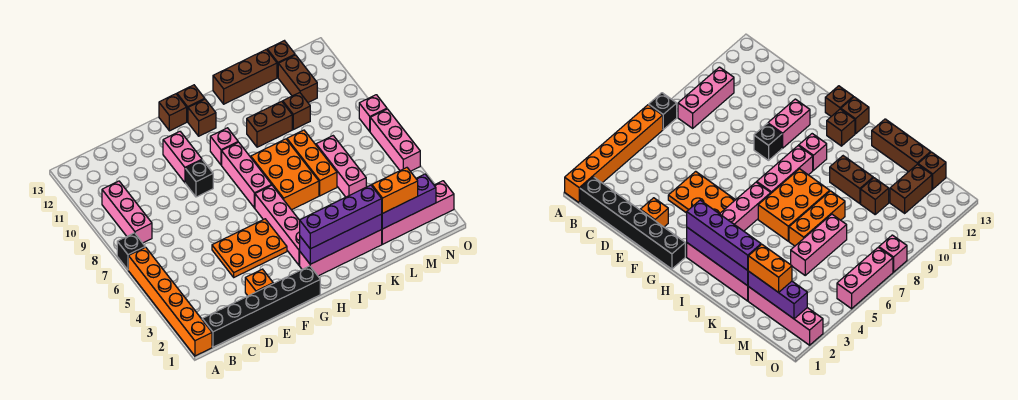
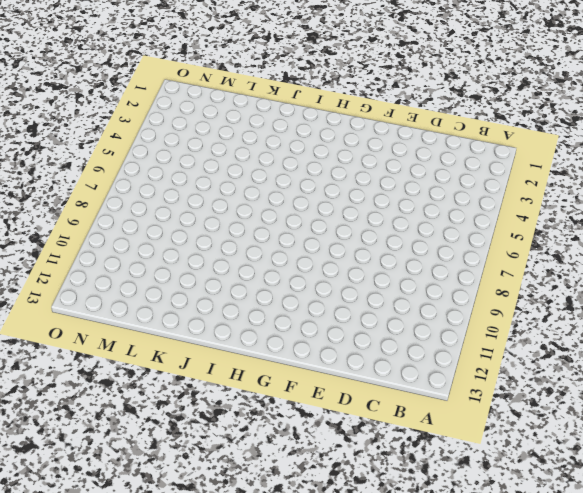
none -> orange 1x6 brick [128,247,212,356]
none -> black 1x1 brick [117,233,145,270]
none -> black 1x6 brick [202,266,320,347]
none -> pink 1x3 brick [102,181,152,243]

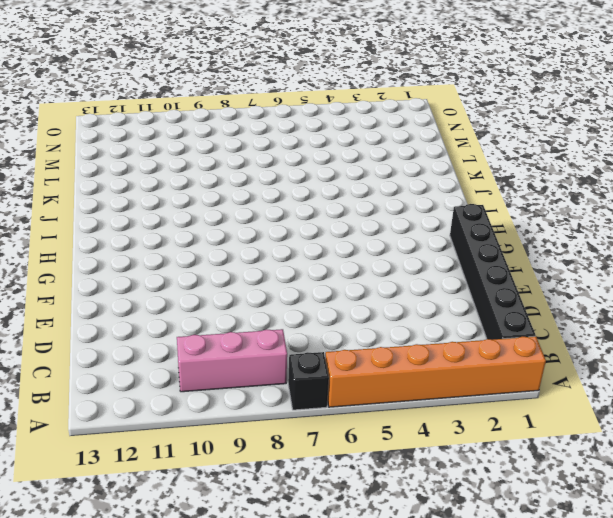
none -> orange 1x1 brick [245,269,273,296]
none -> orange 2x3 plate [212,219,287,277]
none -> black 1x1 brick [185,160,213,197]
none -> pink 1x2 brick [163,132,202,182]

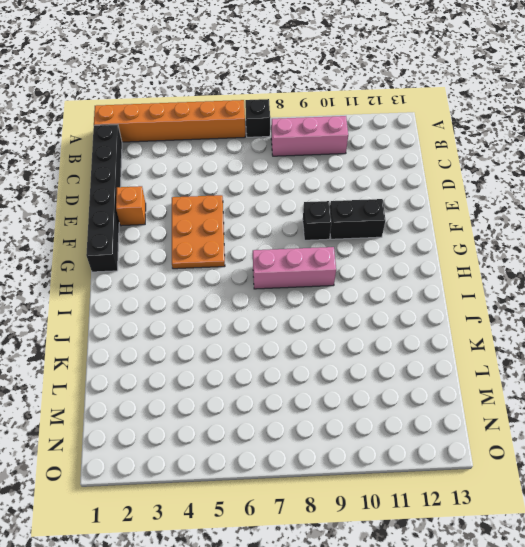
black 1x2 brick [330,199,385,239] -> pink 1x2 brick [163,132,202,182]
none -> brown 1x1 brick [159,94,187,131]
none -> pink 1x4 brick [300,230,382,276]
none -> pink 1x4 brick [255,185,300,265]
none -> pink 1x1 brick [210,128,238,165]

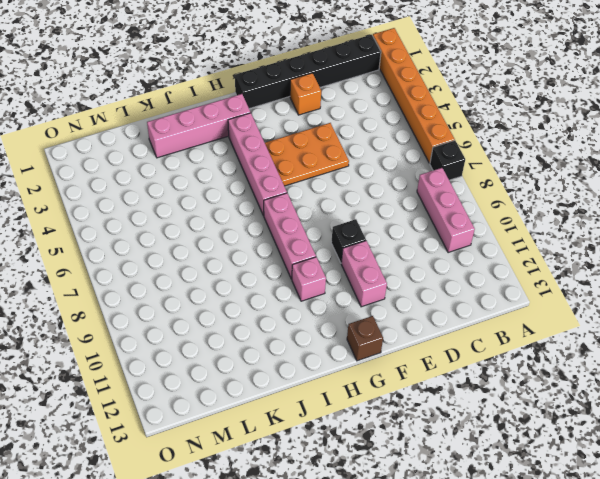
none -> brown 1x1 brick [188,99,216,136]
none -> brown 1x1 brick [177,85,205,122]
none -> orange 2x3 brick [251,139,319,210]
none -> brown 1x2 brick [247,101,292,147]

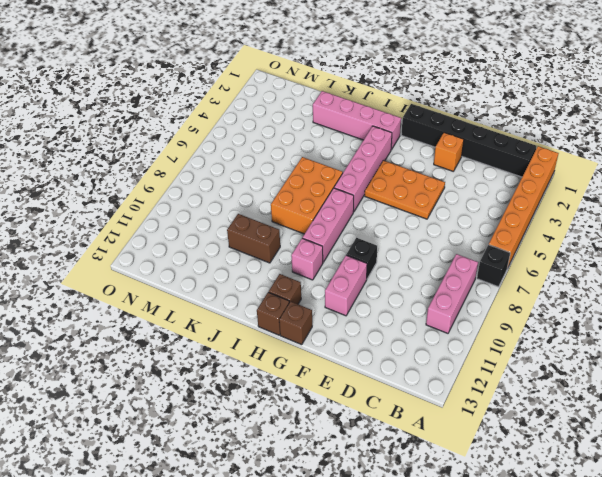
none -> brown 1x3 brick [213,50,277,104]
none -> orange 1x3 brick [287,130,337,196]
none -> pink 1x4 brick [382,181,454,244]
none -> pink 1x3 brick [316,136,366,197]

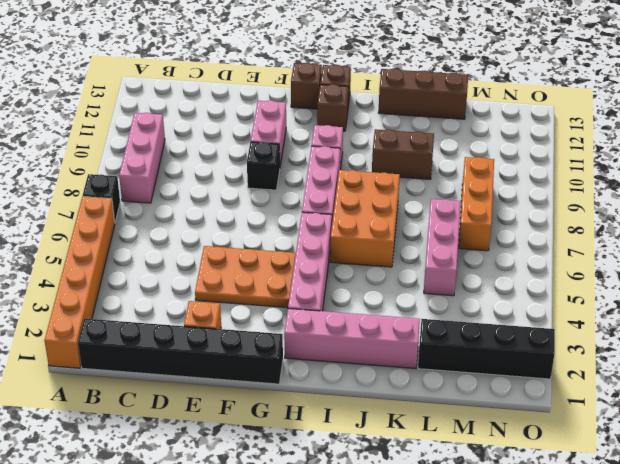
black 1x4 brick [418,319,555,379] -> pink 1x4 brick [382,181,454,244]
orange 1x3 brick [459,157,494,251] -> orange 1x3 brick moved to [287,130,337,196]
none -> brown 1x1 brick [283,93,310,130]
none -> brown 1x2 brick [278,55,317,103]
none -> brown 1x1 brick [267,41,295,77]
none -> pink 1x3 brick [370,109,420,171]

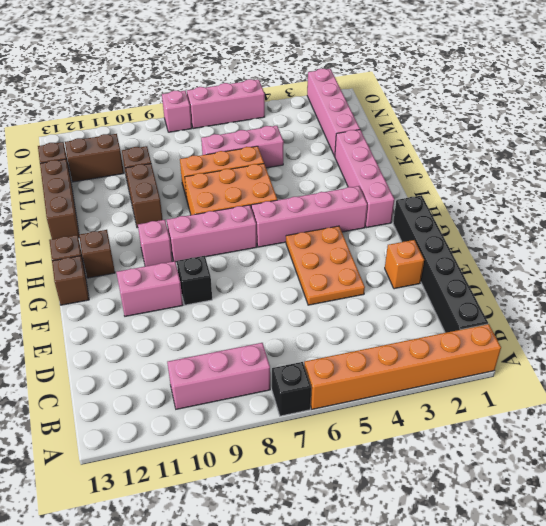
none -> purple 1x4 brick [300,214,382,264]
none -> purple 1x3 brick [382,174,436,229]
none -> purple 1x4 brick [300,185,382,249]
none -> orange 1x2 brick [372,168,418,214]

